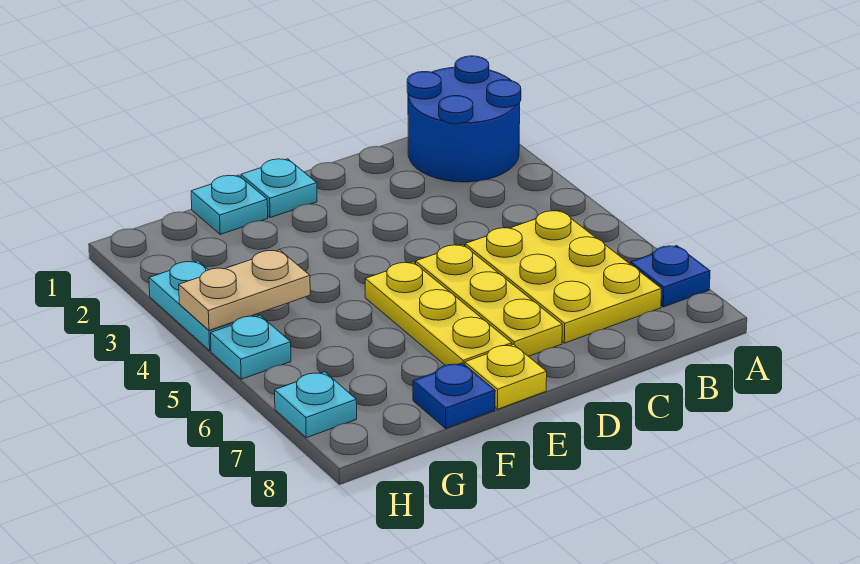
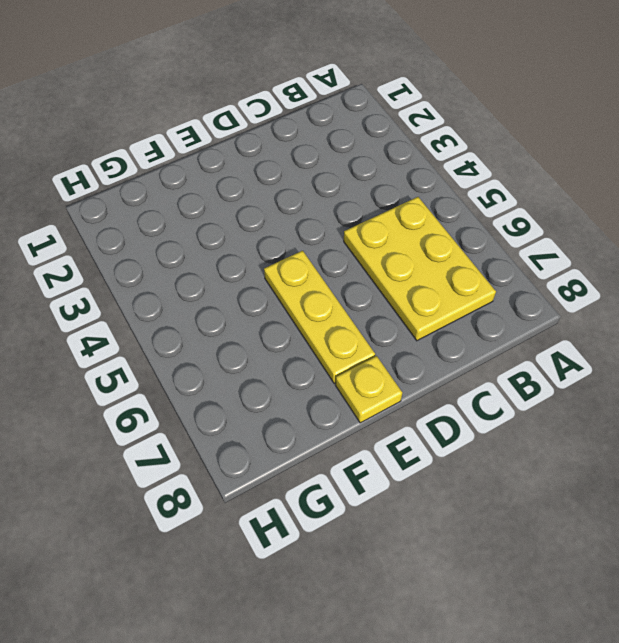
none -> blue 2x2 round brick [407,56,521,182]
none -> blue 1x1 plate [631,245,710,307]
none -> yellow 1x3 plate [416,245,562,356]

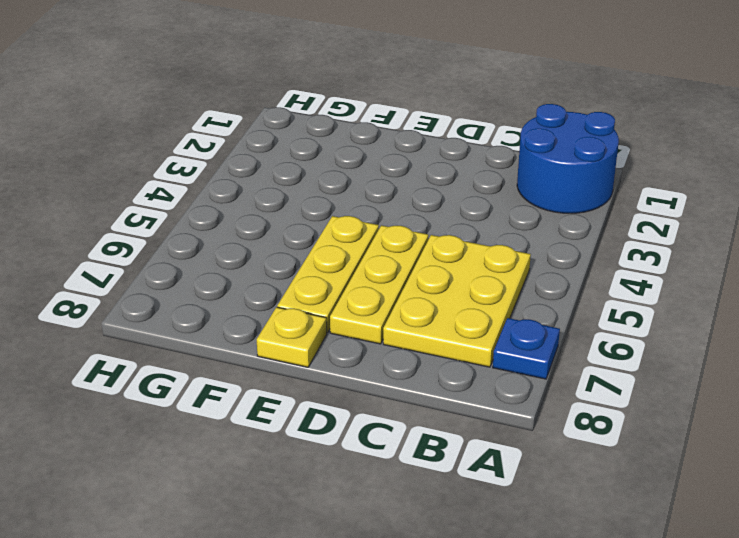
none -> cyan 1x1 plate [241,159,317,218]
none -> cyan 1x1 plate [191,175,268,234]
none -> blue 1x1 plate [413,363,495,428]

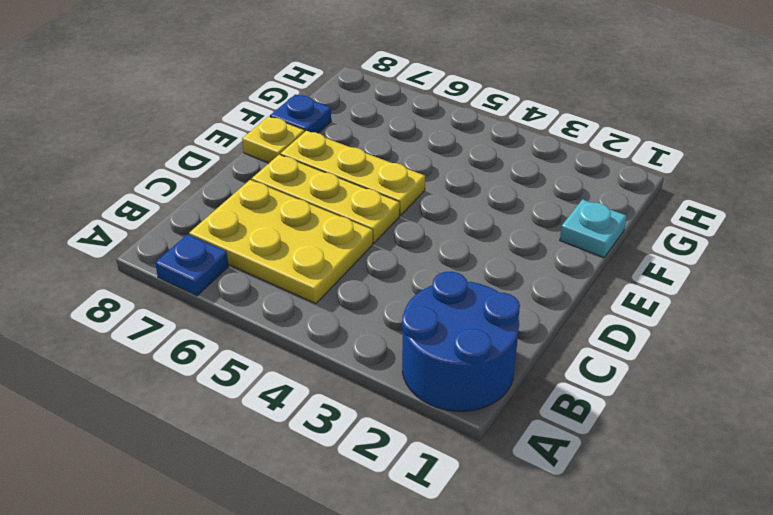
none -> cyan 1x1 plate [241,159,317,218]
none -> cyan 1x2 plate [149,261,259,351]
none -> cyan 1x1 plate [211,315,291,379]

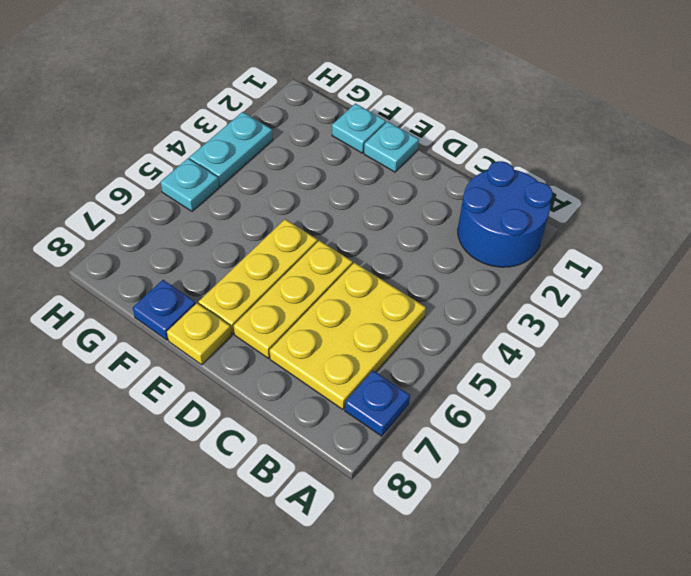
none -> cyan 1x1 plate [275,372,357,438]
none -> tan 1x2 plate [179,250,310,330]

